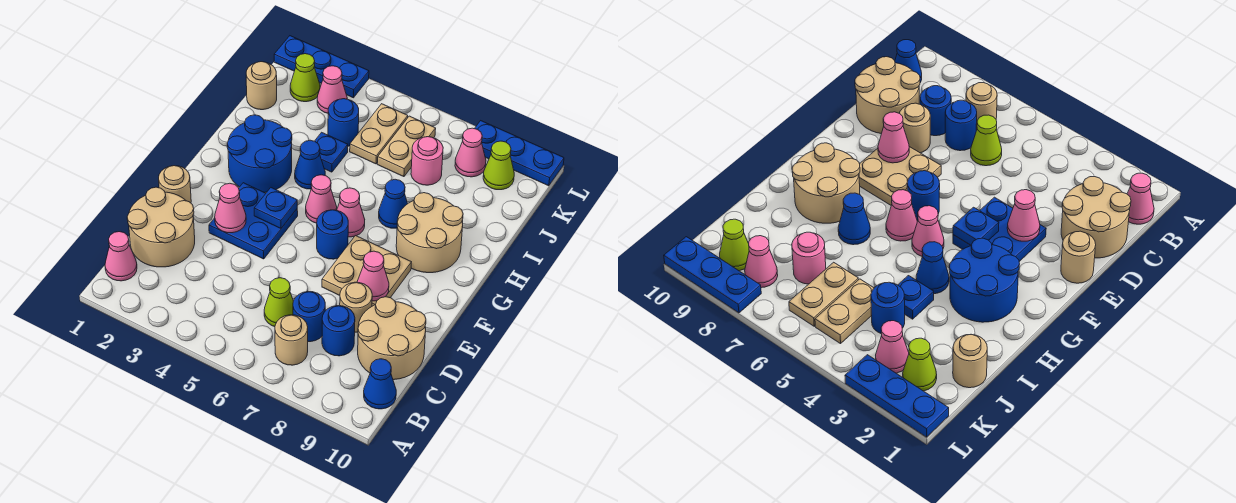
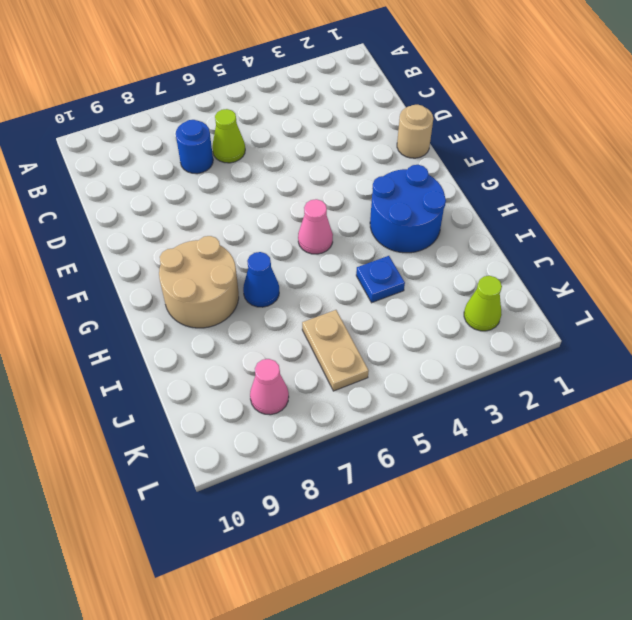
none -> pink 1x1 cone [105,232,137,281]
none -> tan 1x1 round brick [275,315,308,365]
none -> blue 1x1 cone [364,359,396,409]
none -> tan 2x2 round brick [127,187,195,267]

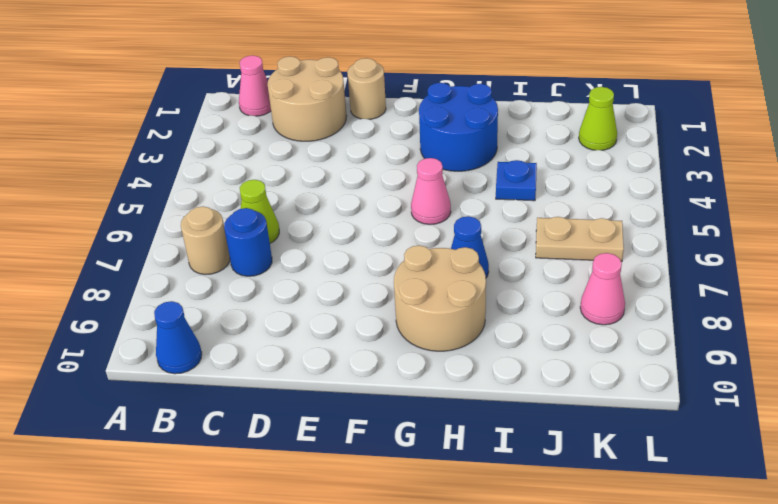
none -> blue 1x1 round brick [322,306,355,356]
none -> tan 2x2 round brick [358,297,426,380]
none -> tan 1x1 round brick [340,282,372,332]
none -> blue 2x2 plate [209,183,298,259]

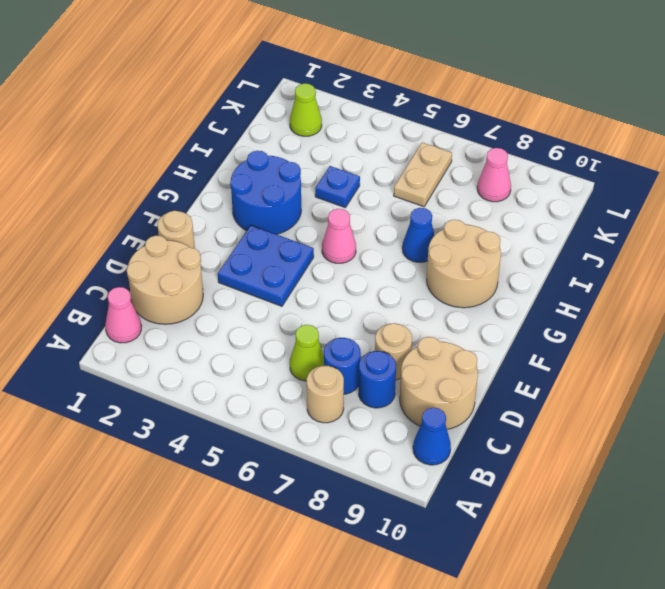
none -> tan 2x2 plate [322,236,411,306]
none -> blue 1x1 round brick [317,210,348,259]
none -> pink 1x1 cone [337,188,365,237]
none -> blue 1x1 cone [295,140,325,189]

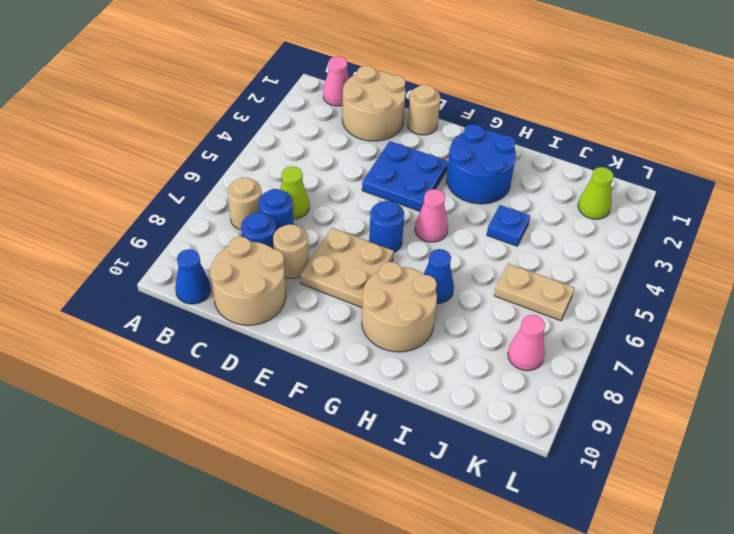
none -> pink 1x1 cone [337,188,365,237]
none -> blue 1x1 cone [295,140,325,189]
none -> tan 1x1 round brick [246,62,277,110]
none -> blue 1x1 round brick [328,99,359,146]

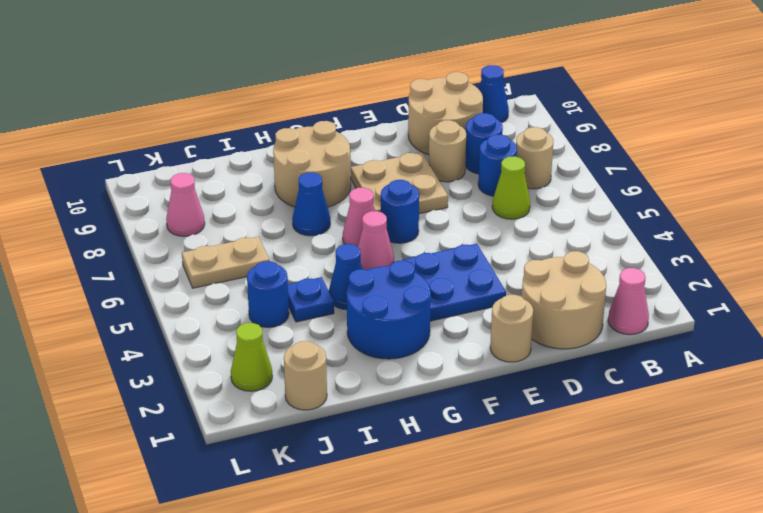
none -> tan 1x2 plate [350,104,408,164]
none -> pink 1x1 round brick [411,137,443,185]
none -> pink 1x1 cone [317,66,347,113]
none -> lime 1x1 cone [483,141,514,190]

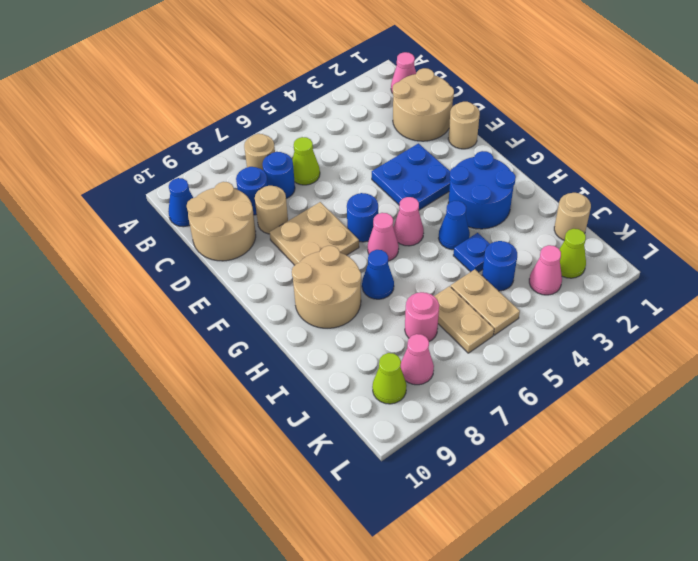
none -> blue 1x3 plate [274,36,369,98]
none -> blue 1x3 plate [474,121,564,186]
none -> pink 1x1 cone [215,183,246,233]
none -> pink 1x1 cone [357,251,389,301]

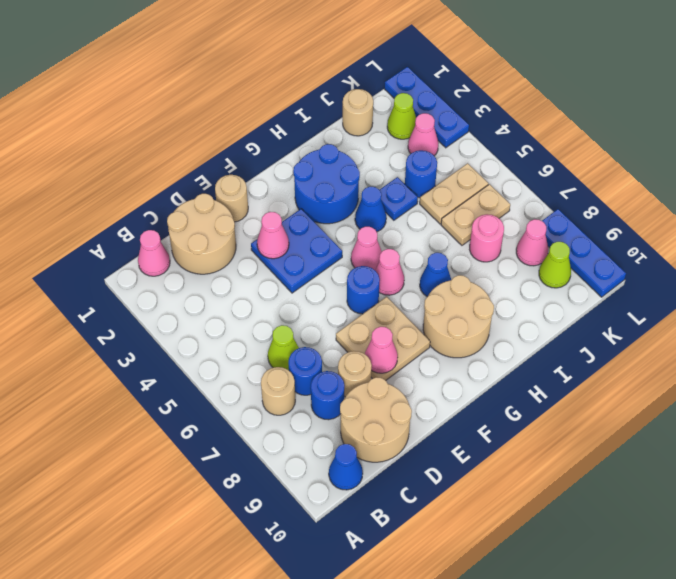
none -> blue 1x1 plate [254,188,297,228]

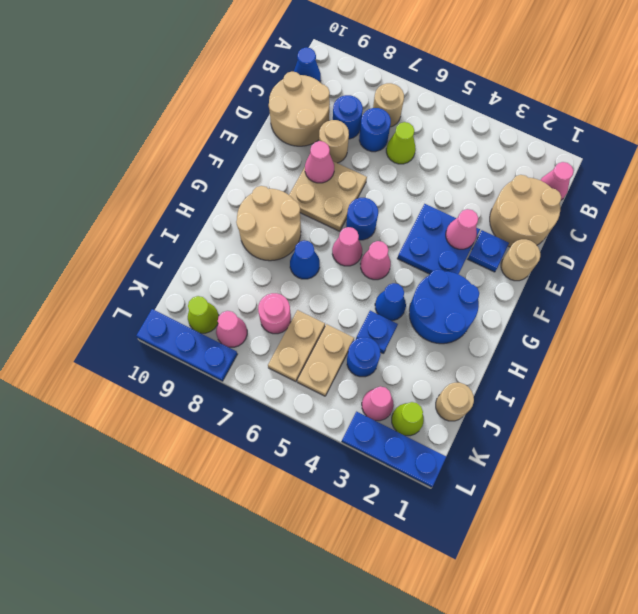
blue 1x1 plate [468,230,509,272] -> blue 1x1 plate moved to [254,188,297,228]

